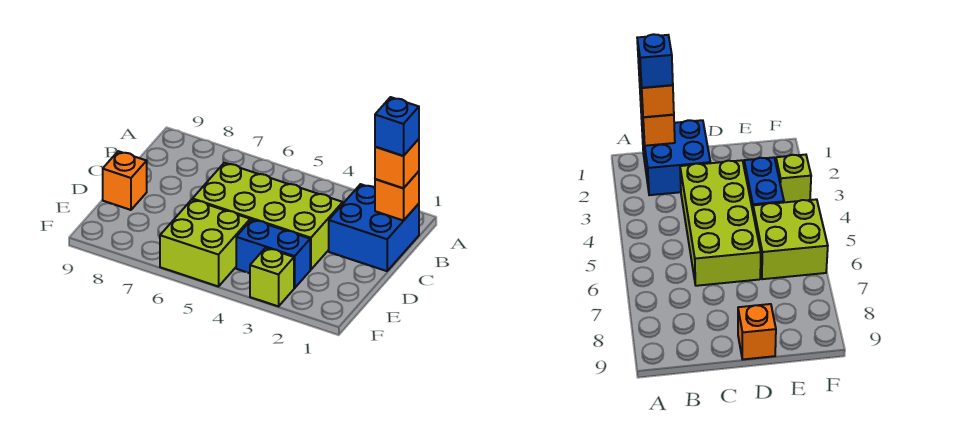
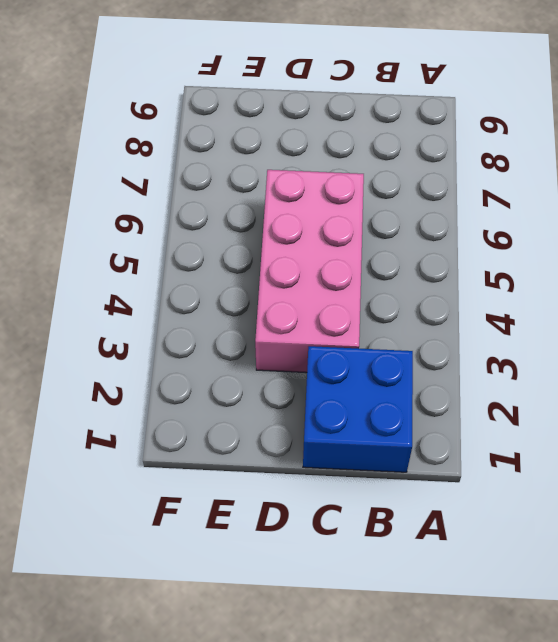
pink 2x4 brick [255,170,364,373] -> lime 2x4 brick [193,163,343,270]
none -> orange 1x1 brick [103,151,147,210]
none -> blue 1x2 brick [236,220,310,288]

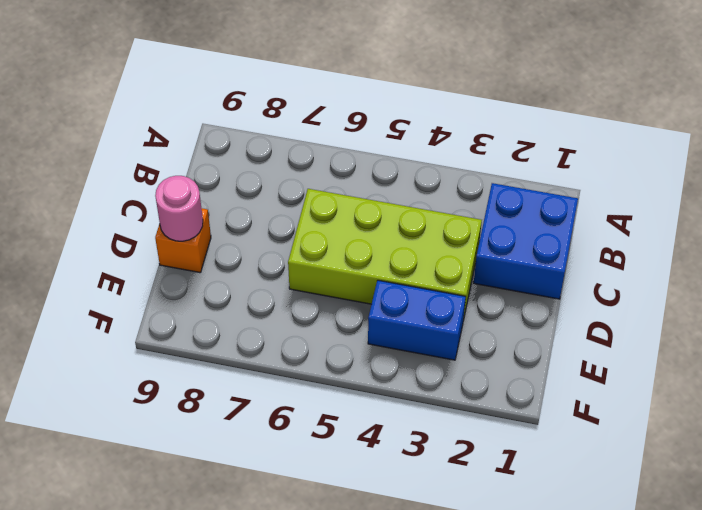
pink 1x1 round brick [155,176,203,241] -> none
none -> lime 2x2 brick [160,199,250,287]
none -> lime 1x1 brick [250,248,294,306]

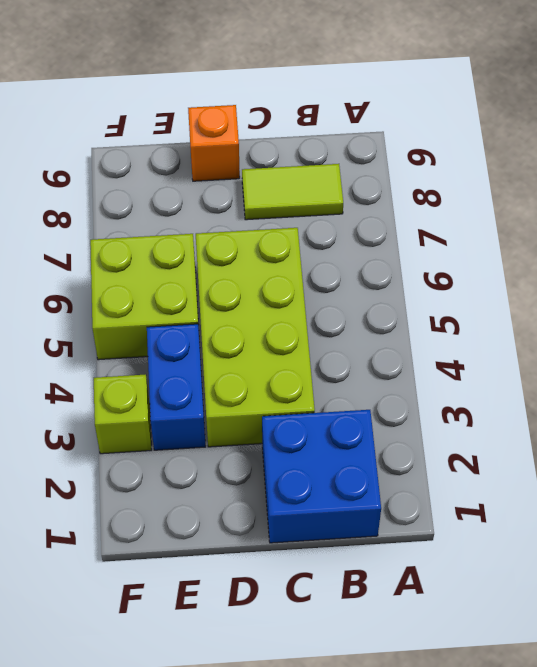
lime 1x2 tile [242,164,343,220] -> none
none -> orange 1x1 brick [375,171,419,221]
none -> orange 1x1 brick [375,139,419,188]

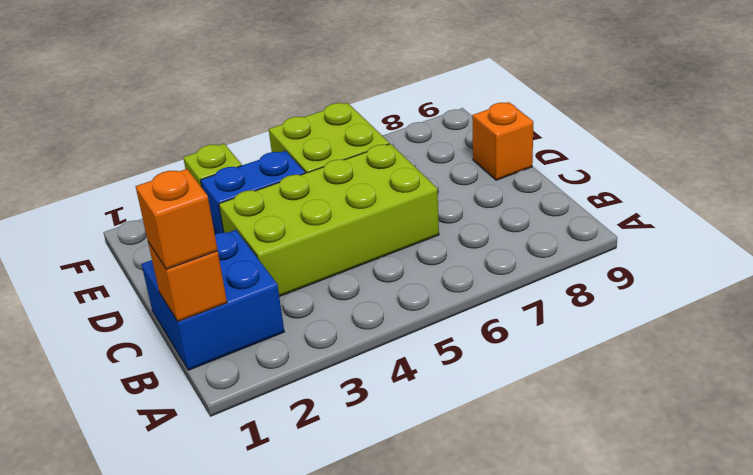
none -> blue 1x1 brick [375,97,419,156]

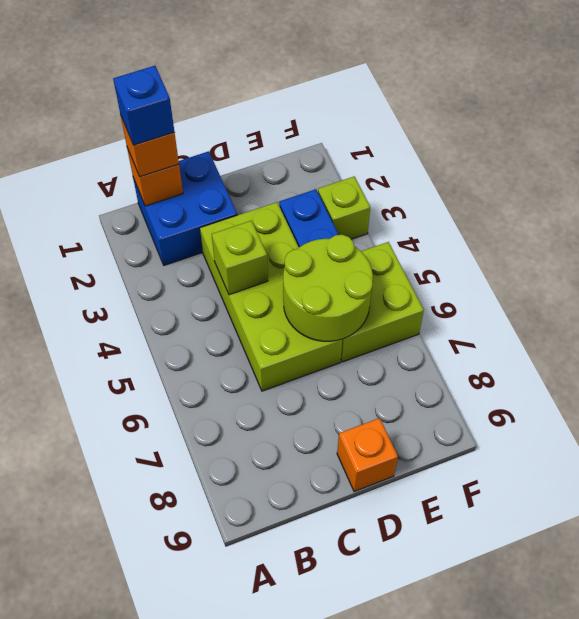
lime 1x1 brick [212,221,268,295] -> none
lime 2x2 round brick [283,235,373,341] -> none

